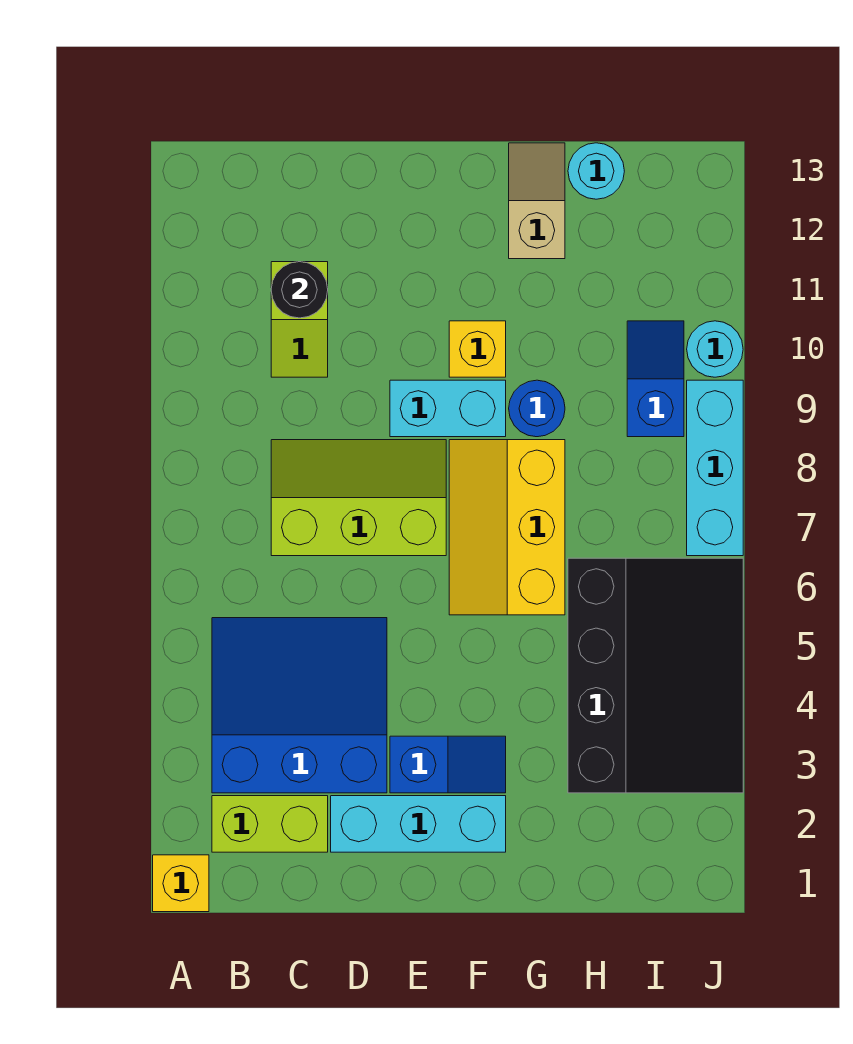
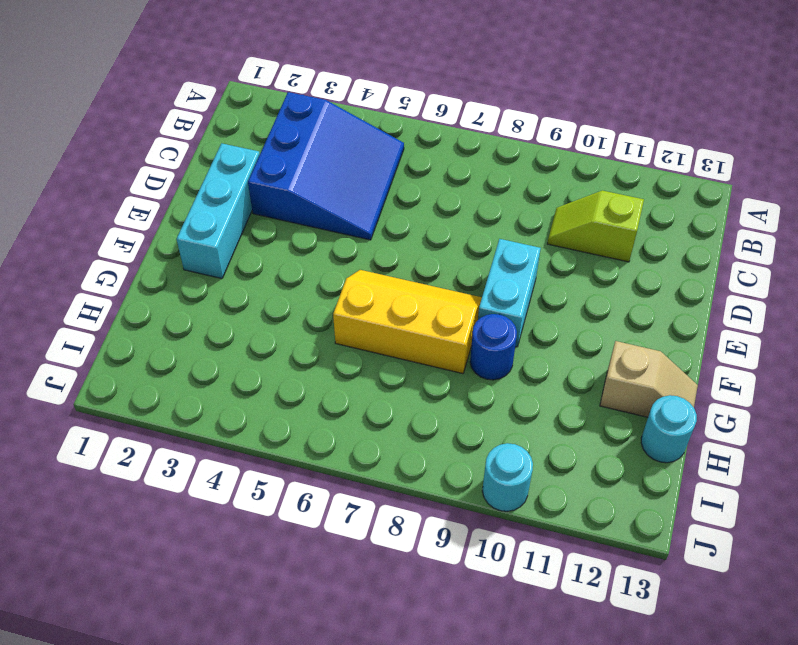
none -> yellow 1x1 brick [153,855,209,912]
none -> lime 1x2 brick [212,796,328,852]
none -> lime 2x3 slope [271,440,446,556]

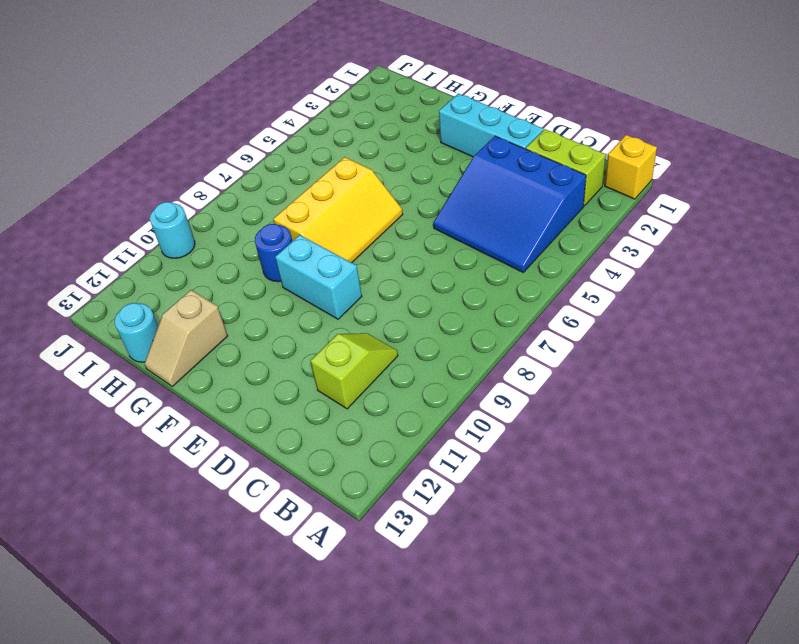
none -> lime 2x3 slope [271,440,446,556]
none -> blue 1x2 slope [390,736,506,793]
none -> yellow 1x1 brick [449,321,506,377]

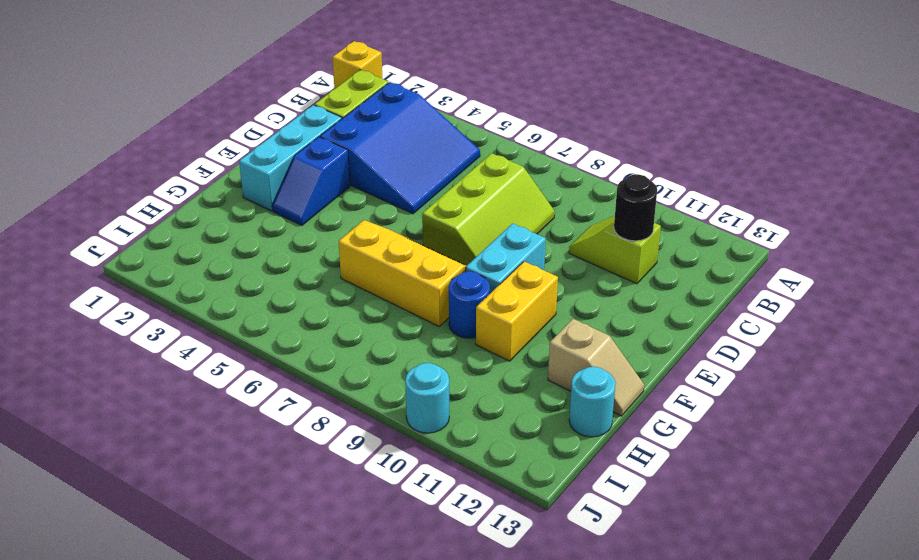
yellow 1x2 brick [476,261,558,361] -> yellow 1x1 brick [449,321,506,377]
none -> black 3x4 slope [568,558,743,793]
none -> blue 1x2 slope [627,321,684,437]
none -> cyan 1x3 brick [687,380,743,556]

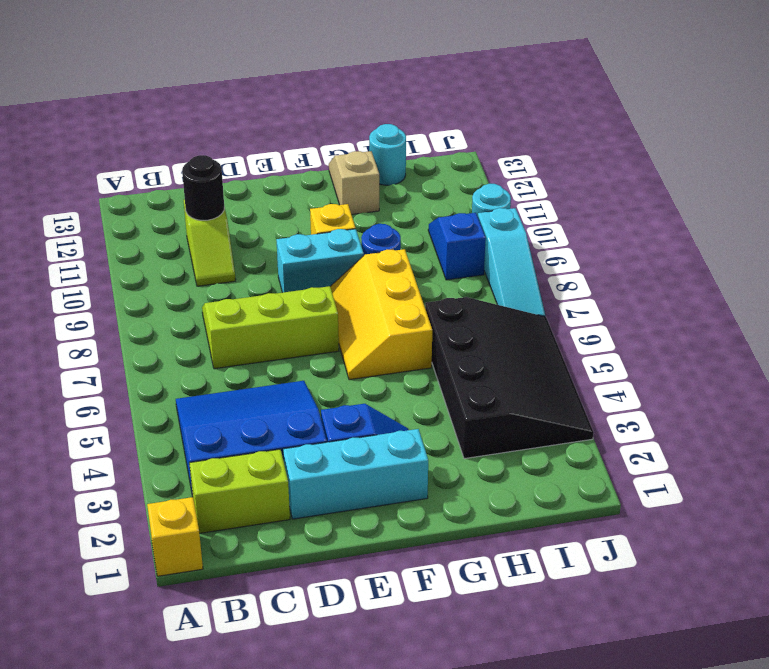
cyan 1x3 slope [478,208,545,316] -> cyan 1x3 brick [687,380,743,556]

